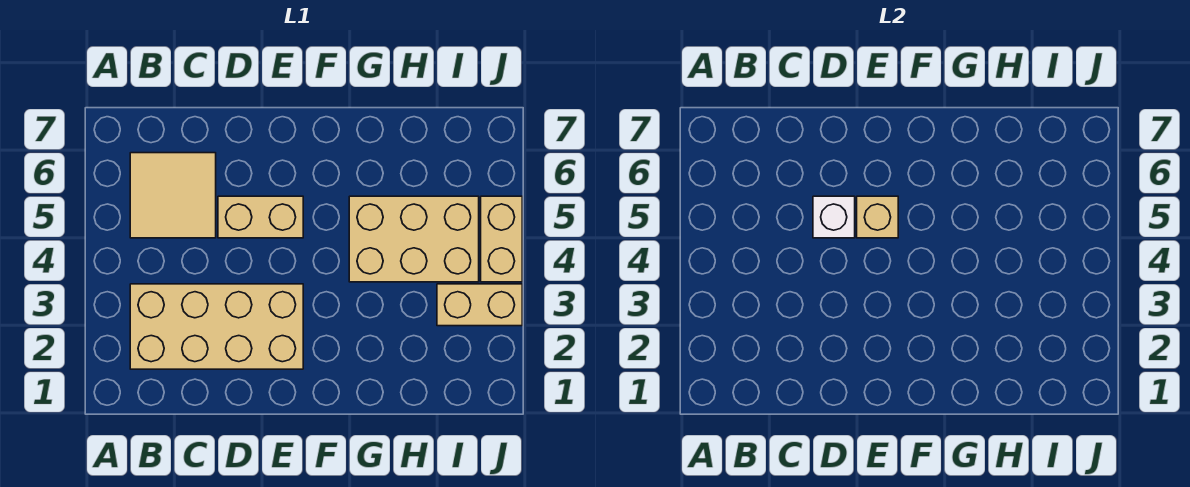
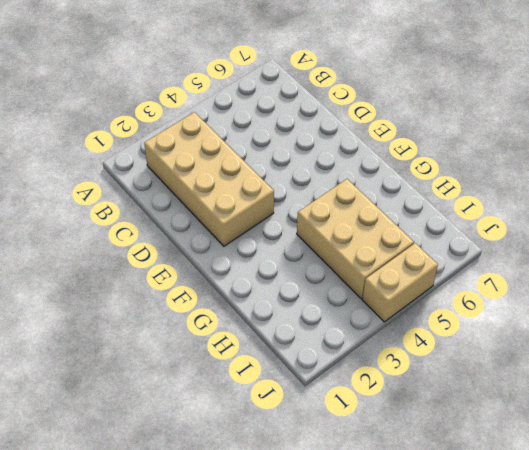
none -> tan 2x2 tile [130,153,216,238]
none -> tan 1x2 brick [218,196,303,238]

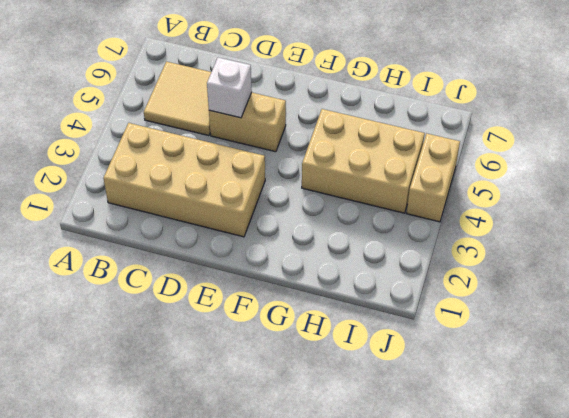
none -> tan 1x2 brick [437,284,522,326]
none -> tan 1x1 brick [857,196,898,238]

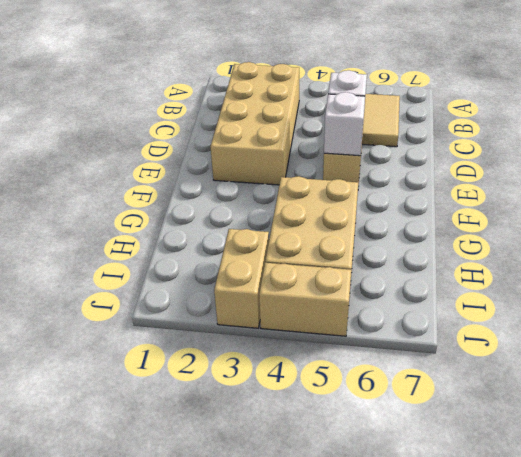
white 1x1 brick [324,92,365,156] -> tan 1x1 brick [857,196,898,238]

